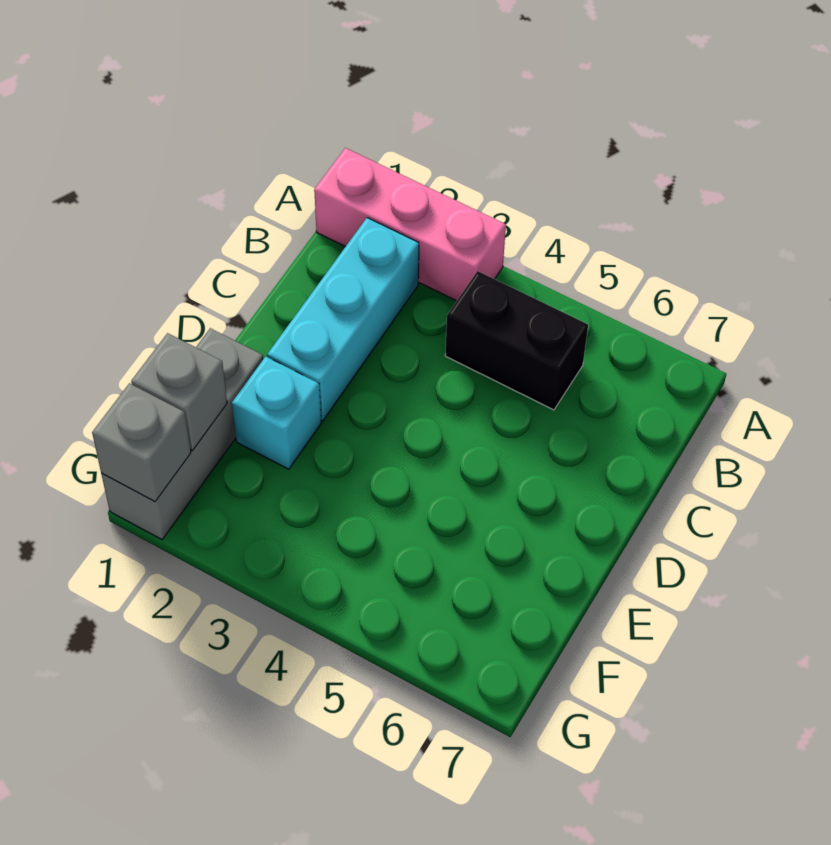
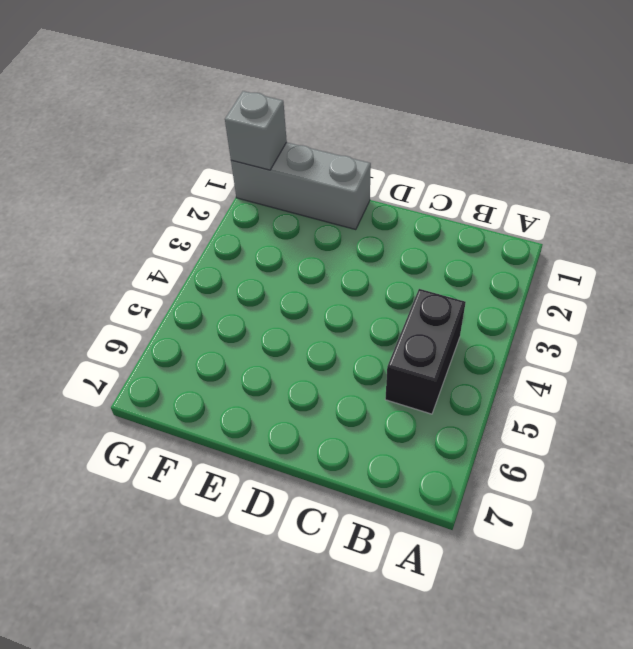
none -> pink 1x3 brick [314,148,506,301]
none -> cyan 1x3 brick [267,218,419,421]

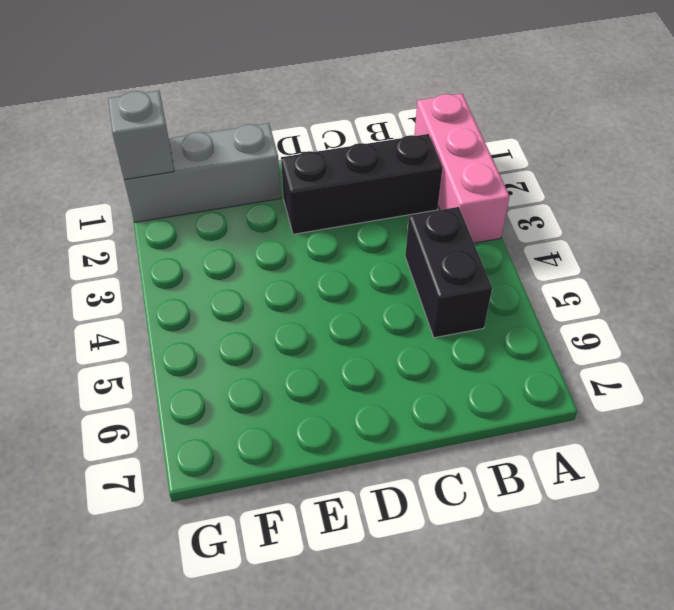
black 1x3 brick [281,134,443,234] -> cyan 1x3 brick [267,218,419,421]
none -> cyan 1x1 brick [232,357,321,469]
none -> grey 1x1 brick [131,333,227,450]

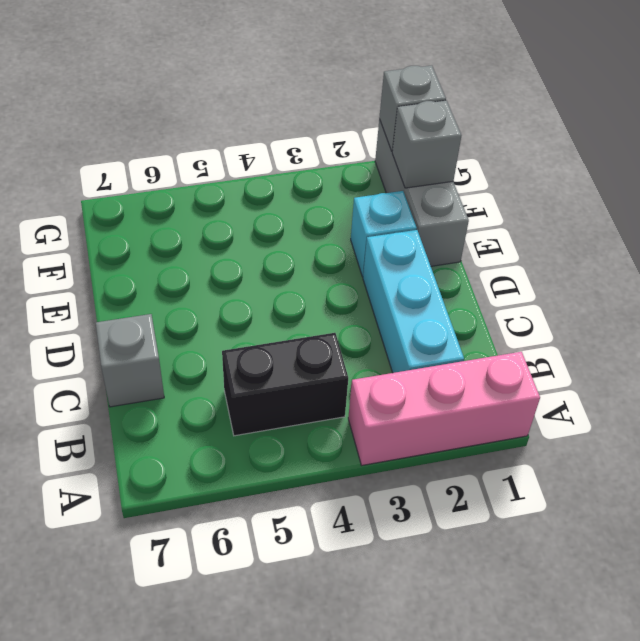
grey 1x1 brick [96,314,164,407] -> none

